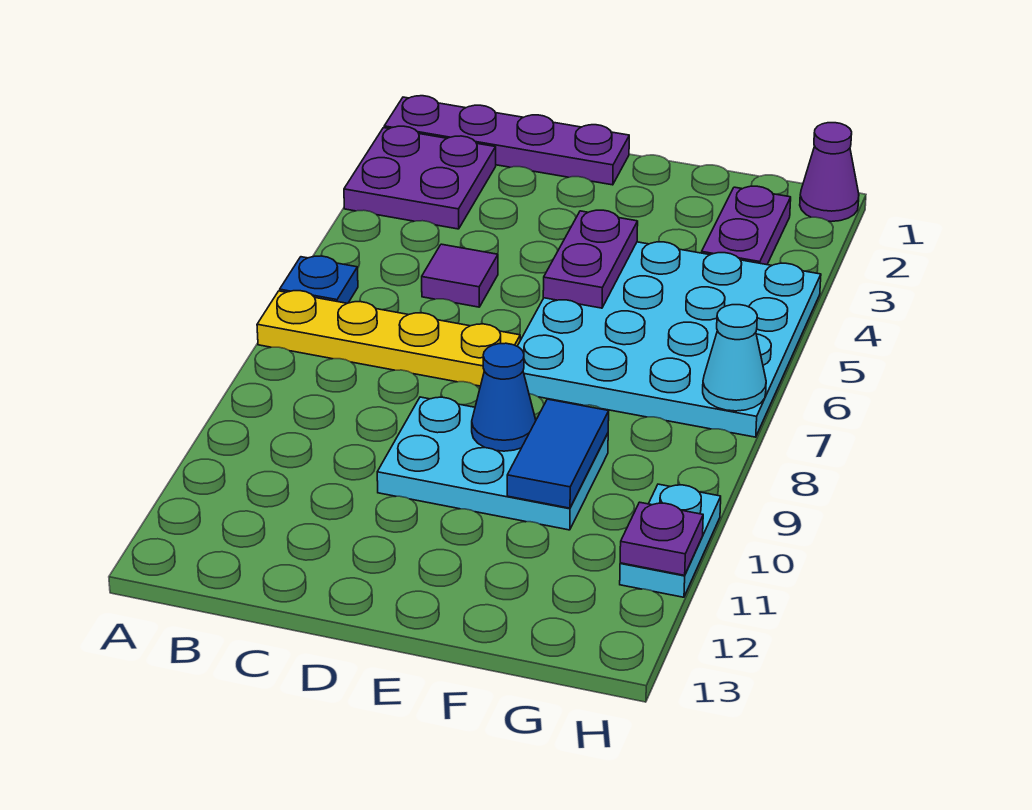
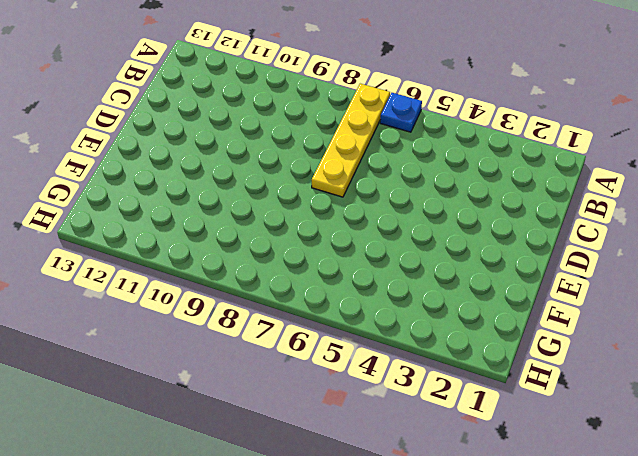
none -> purple 1x4 plate [384,96,629,185]
none -> purple 2x2 plate [344,126,496,229]
none -> purple 1x1 tile [422,244,498,307]

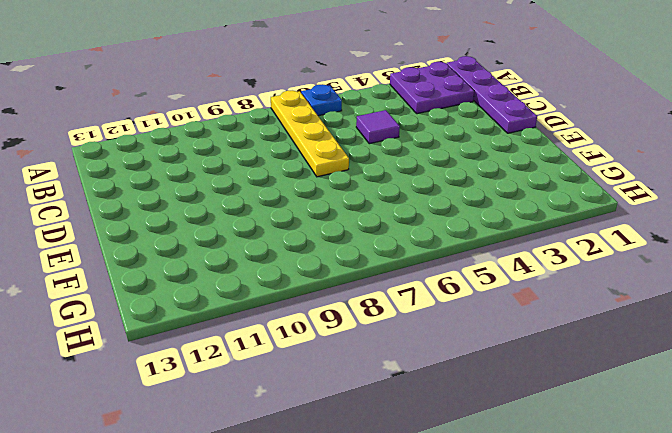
none -> cyan 2x3 plate [377,397,608,530]
none -> cyan 4x4 plate [517,242,821,437]
none -> purple 1x2 plate [702,186,791,265]

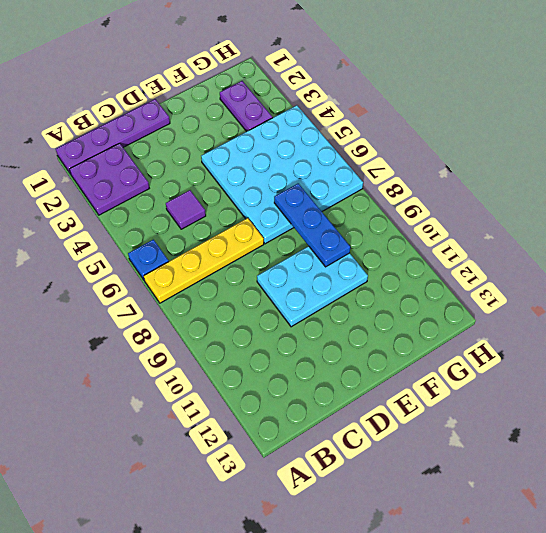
blue 1x3 plate [274,183,350,267] -> blue 1x2 tile [507,399,609,508]
none -> purple 1x1 cone [800,123,859,222]
none -> cyan 1x2 plate [620,484,721,597]
none -> purple 1x2 plate [543,210,638,308]

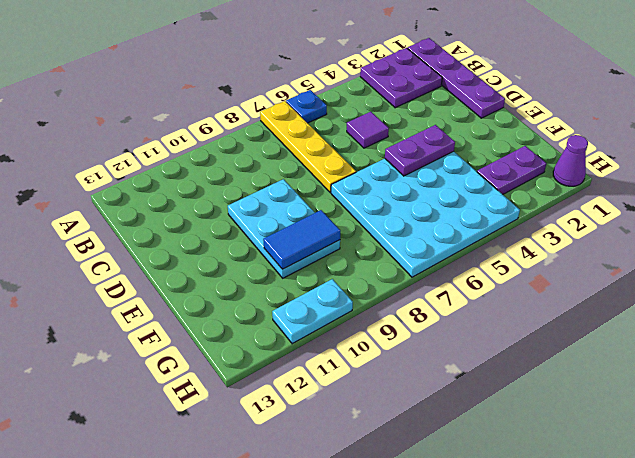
none -> blue 1x1 cone [472,343,536,451]
none -> cyan 1x1 cone [703,305,766,411]
none -> purple 1x1 plate [620,502,703,575]

